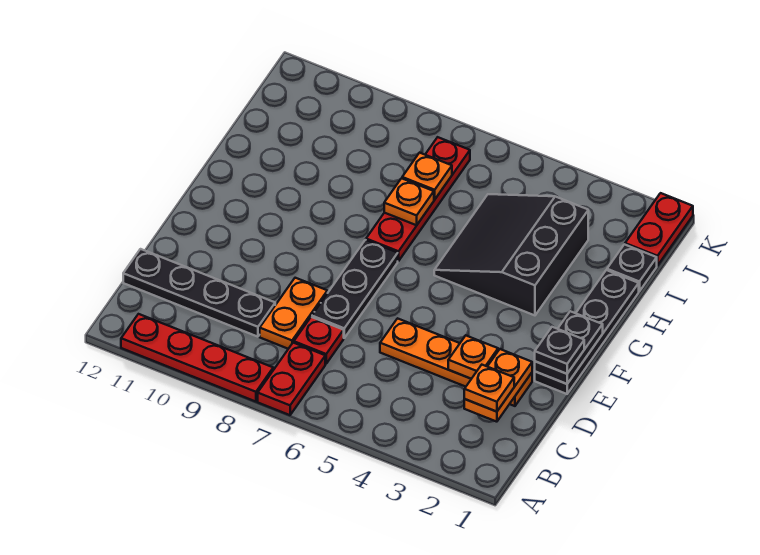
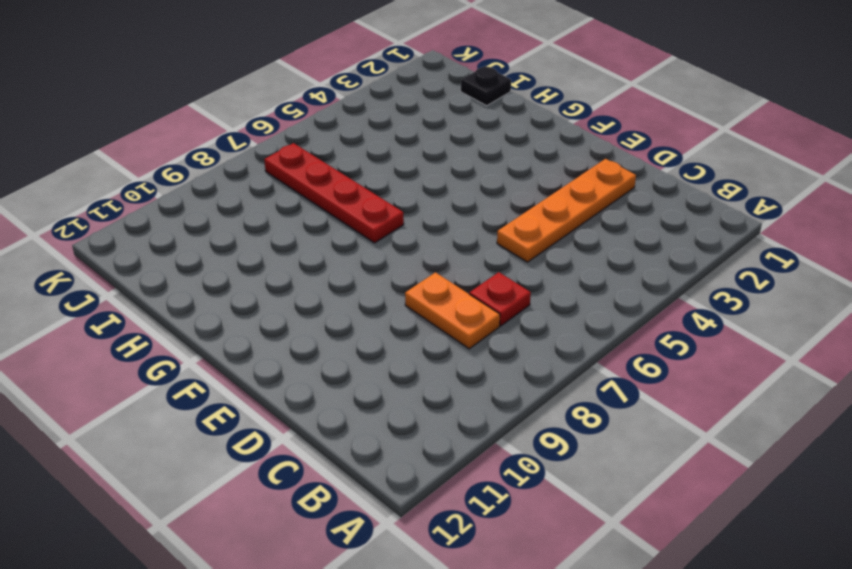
none -> red 1x2 plate [258,343,325,415]
none -> red 1x4 plate [121,314,273,402]
none -> black 1x4 plate [123,249,275,337]

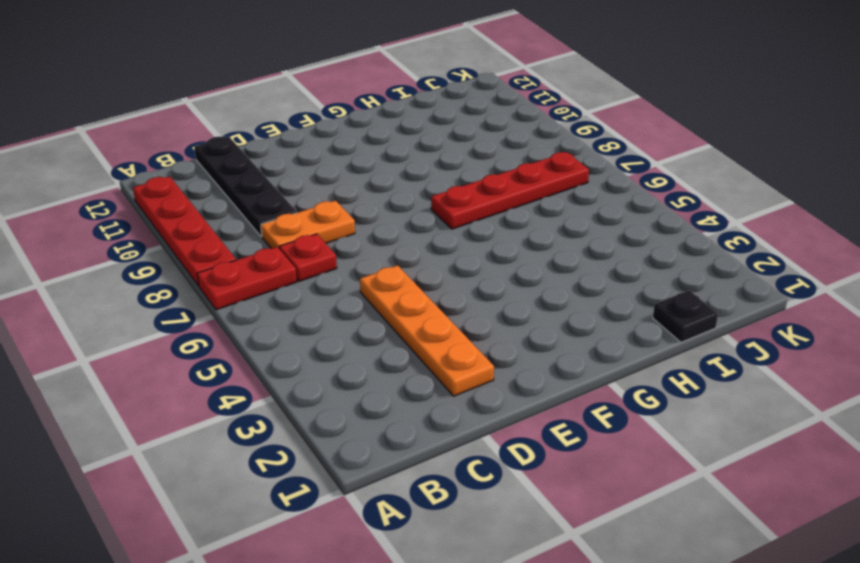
none -> black 1x3 plate [312,240,398,338]
none -> black 1x4 plate [535,270,639,394]
none -> black 3x3 slope [434,194,588,315]

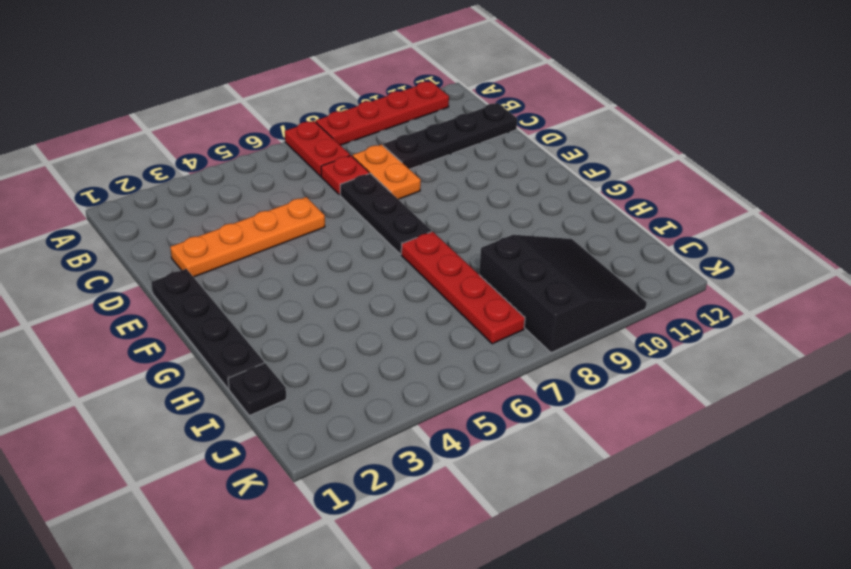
black 3x3 slope [479,235,647,353] -> black 3x3 slope moved to [434,194,588,315]
none -> red 1x2 plate [625,193,693,266]
none -> orange 1x2 plate [464,349,532,422]
none -> orange 1x1 plate [448,335,498,379]

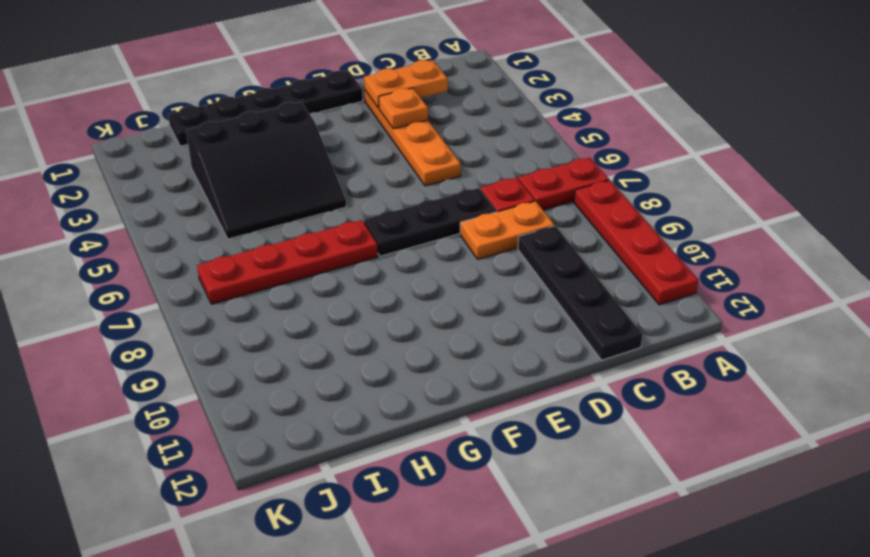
none -> red 1x2 plate [625,193,693,266]
none -> black 1x2 plate [535,311,603,384]
none -> orange 1x1 plate [384,178,434,225]

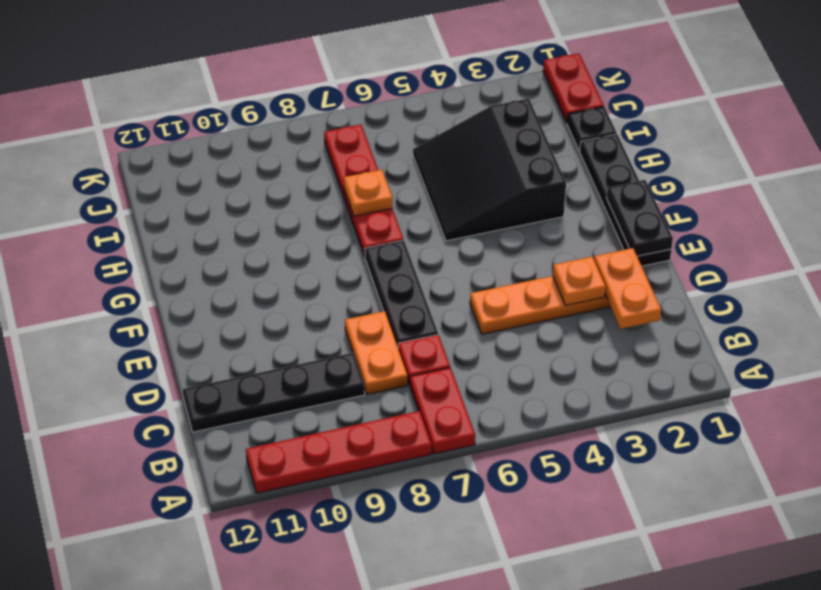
none -> orange 1x1 plate [402,153,452,200]
none -> orange 1x1 plate [464,365,514,412]
none -> black 1x1 plate [535,327,584,374]

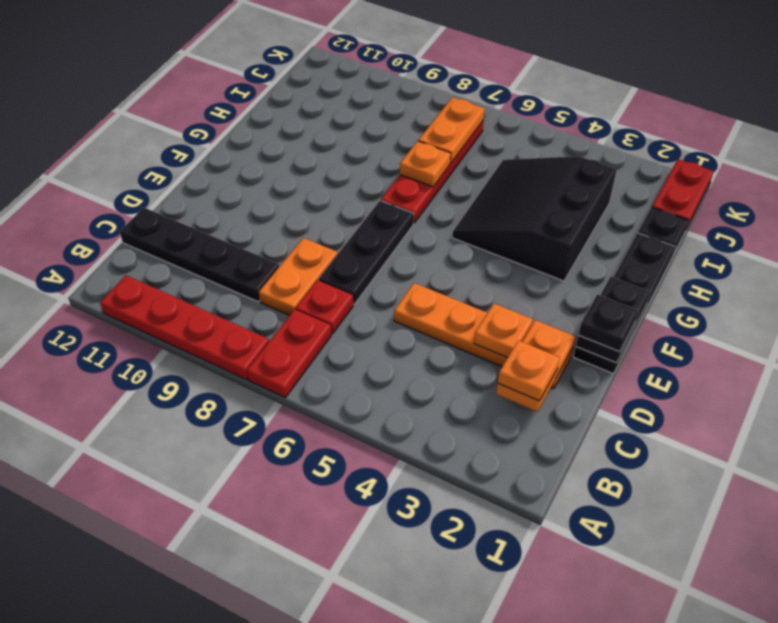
orange 1x2 plate [418,97,485,163] -> orange 1x1 plate [402,153,452,200]

